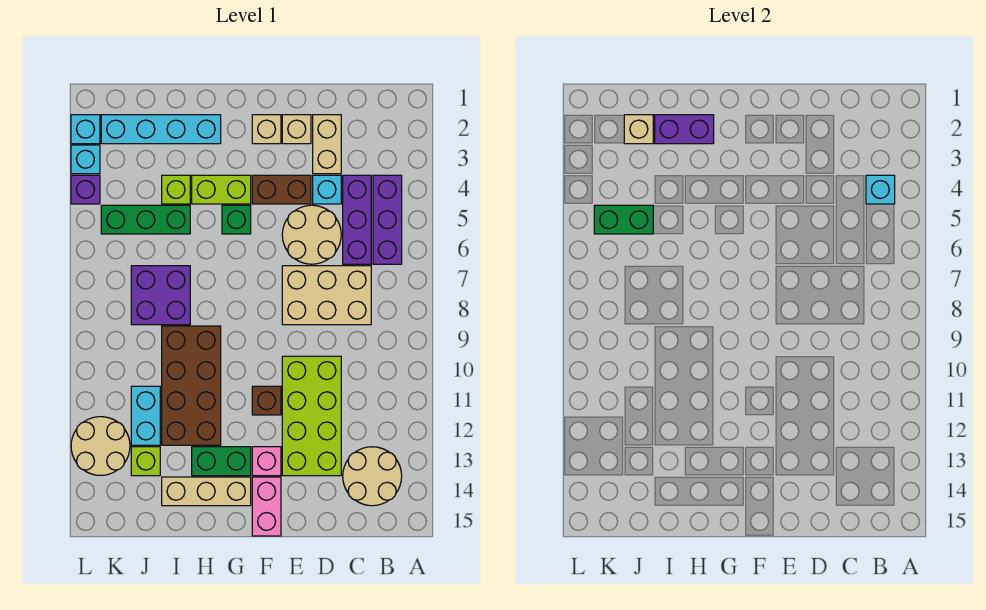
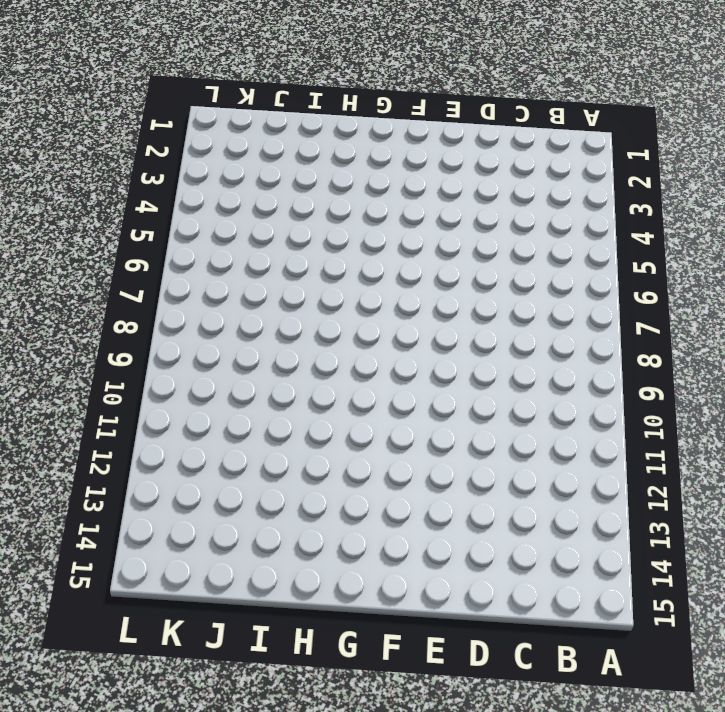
none -> purple 1x3 brick [373,175,402,264]
none -> tan 2x2 round brick [343,447,402,506]
none -> purple 1x3 brick [343,175,371,264]
none -> tan 2x3 brick [282,266,371,325]

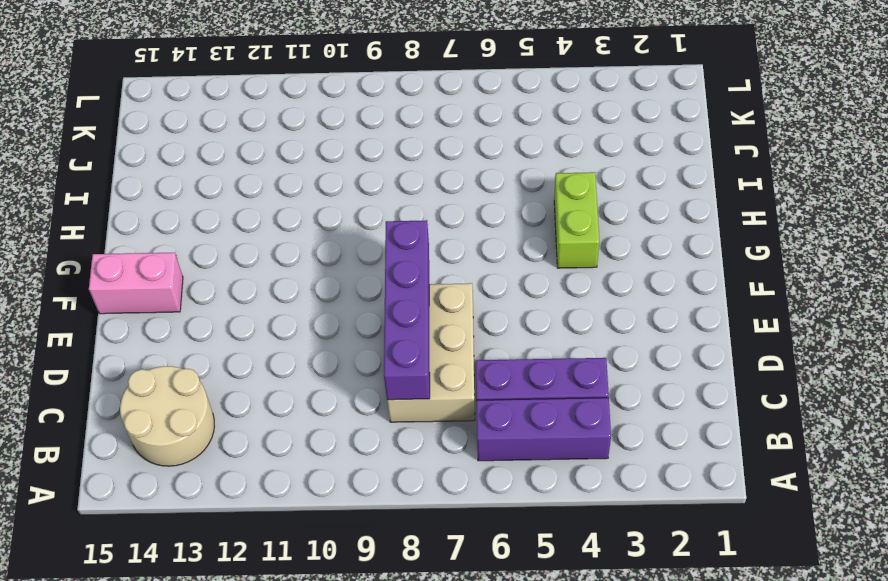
purple 1x4 brick [384,220,430,400] -> none
none -> tan 1x2 brick [313,115,341,174]
none -> cyan 1x1 brick [313,175,341,204]
none -> tan 2x2 round brick [282,205,341,264]
none -> lime 2x4 brick [282,356,341,476]

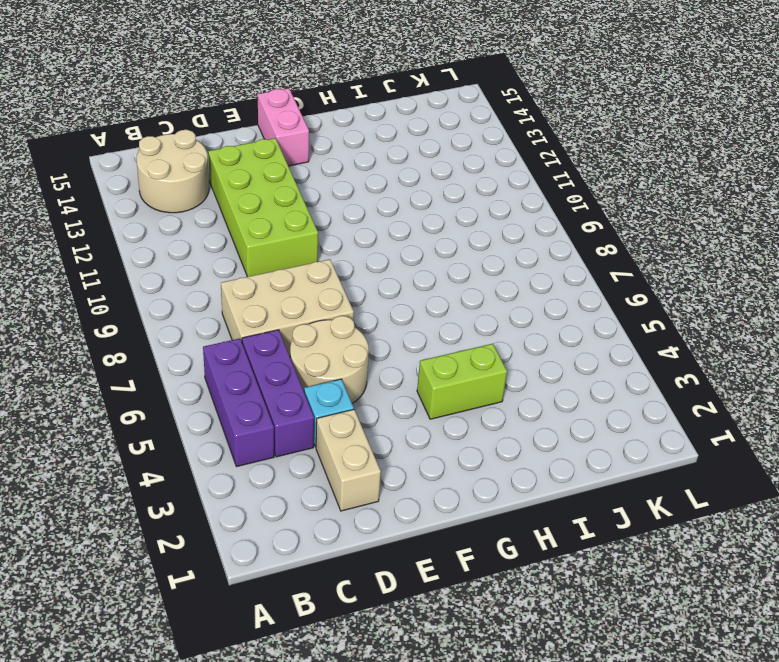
none -> tan 1x1 brick [282,115,311,144]
none -> brown 1x2 brick [252,175,311,204]
none -> tan 1x1 brick [252,115,281,144]
none -> brown 1x1 brick [252,386,281,415]

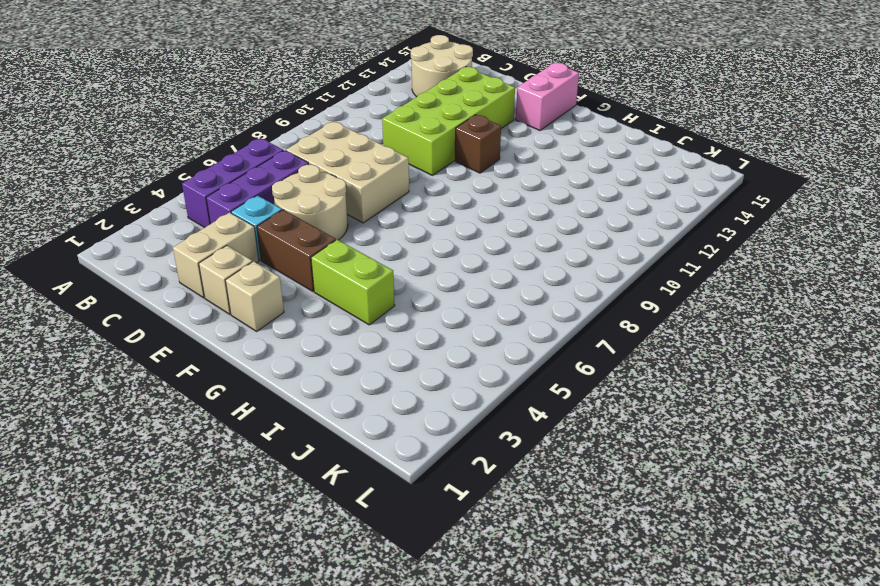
none -> pink 1x1 brick [252,447,281,476]
none -> green 1x1 brick [222,205,251,234]
none -> green 1x2 brick [192,447,251,476]
none -> tan 1x3 brick [162,477,251,506]

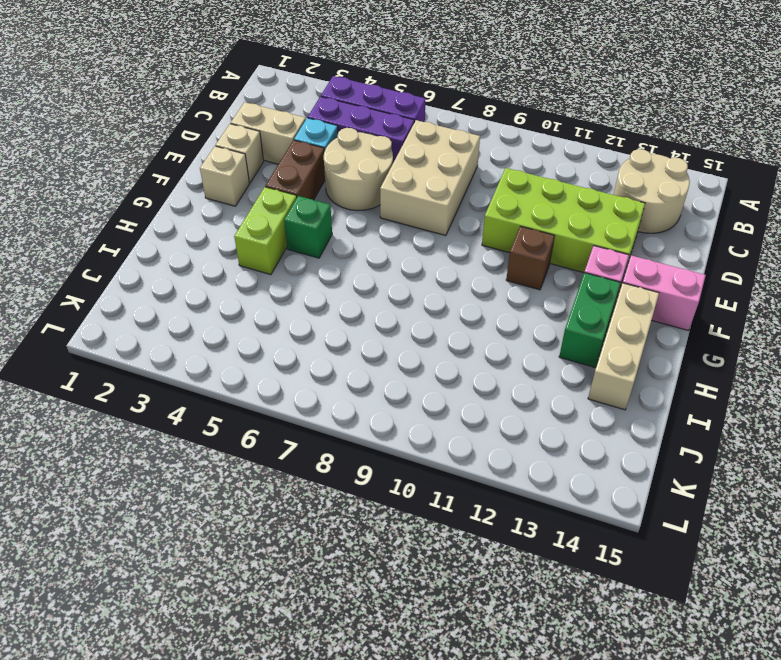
none -> cyan 1x4 brick [101,115,221,144]
none -> brown 2x4 brick [162,326,221,445]
none -> lime 1x1 brick [162,175,190,204]
none -> green 1x3 brick [101,205,190,234]

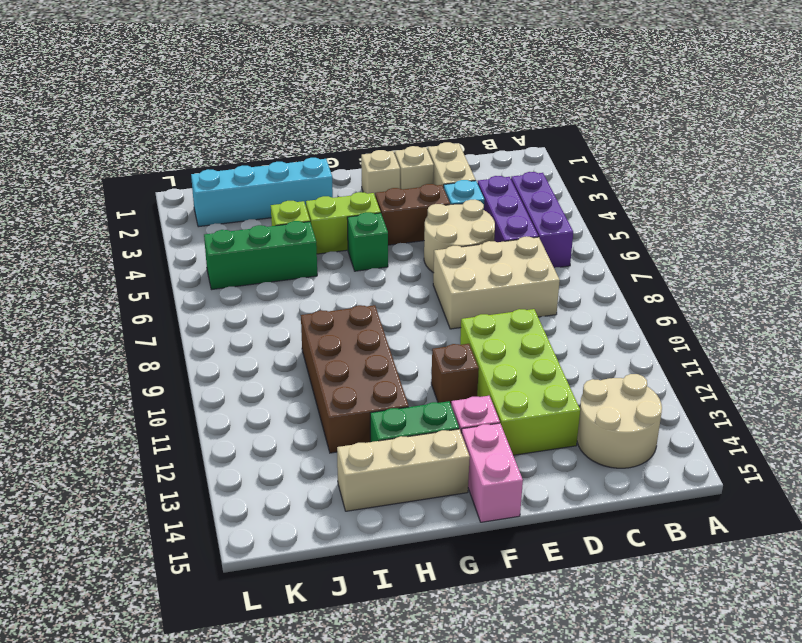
none -> purple 2x2 brick [131,266,190,325]
none -> cyan 1x2 brick [131,386,160,445]
none -> lime 1x1 brick [131,447,160,476]
none -> tan 2x2 round brick [71,417,130,475]

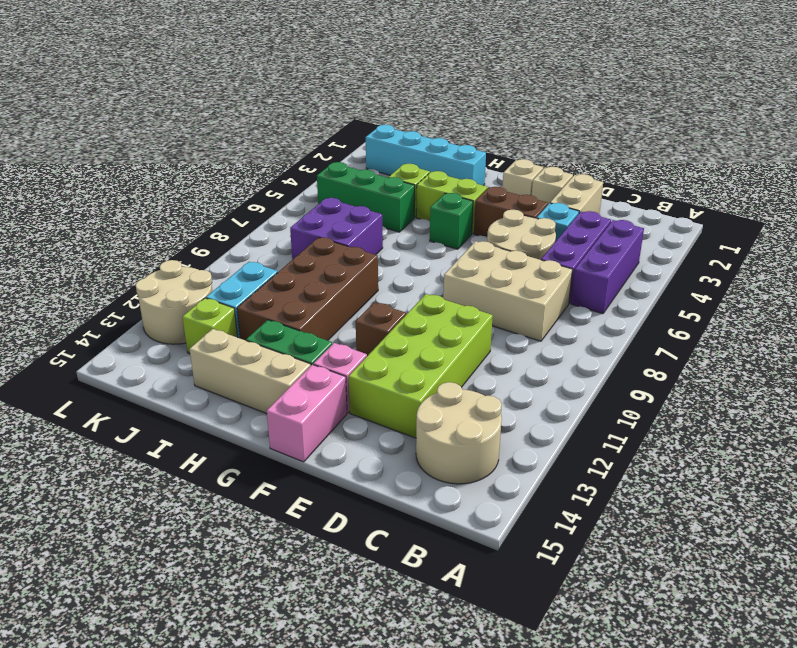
none -> cyan 1x1 brick [71,115,100,144]
none -> cyan 1x1 brick [71,145,100,174]
none -> purple 1x1 brick [71,175,100,204]
none -> cyan 1x1 brick [866,175,895,204]

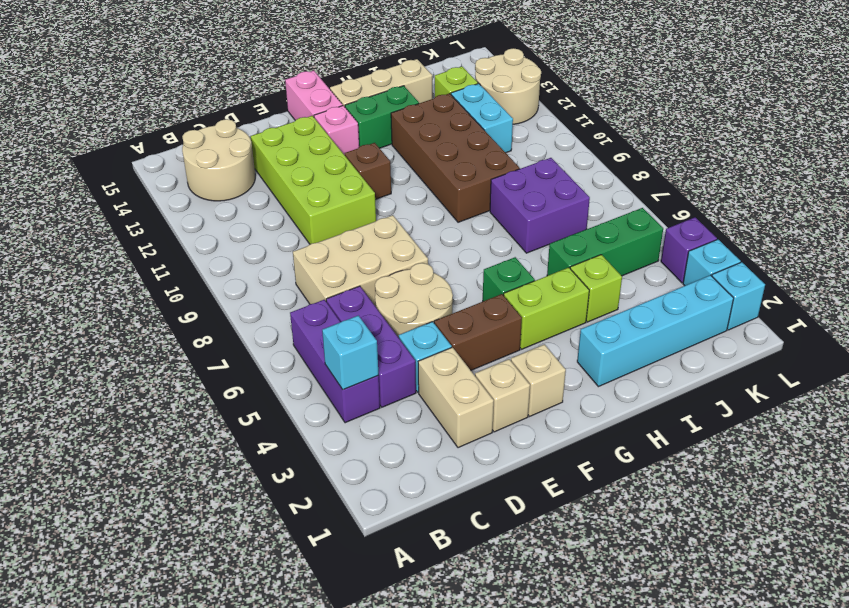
none -> purple 1x2 brick [655,115,714,144]
none -> tan 1x1 brick [624,115,653,144]
none -> green 1x2 brick [594,205,653,234]

